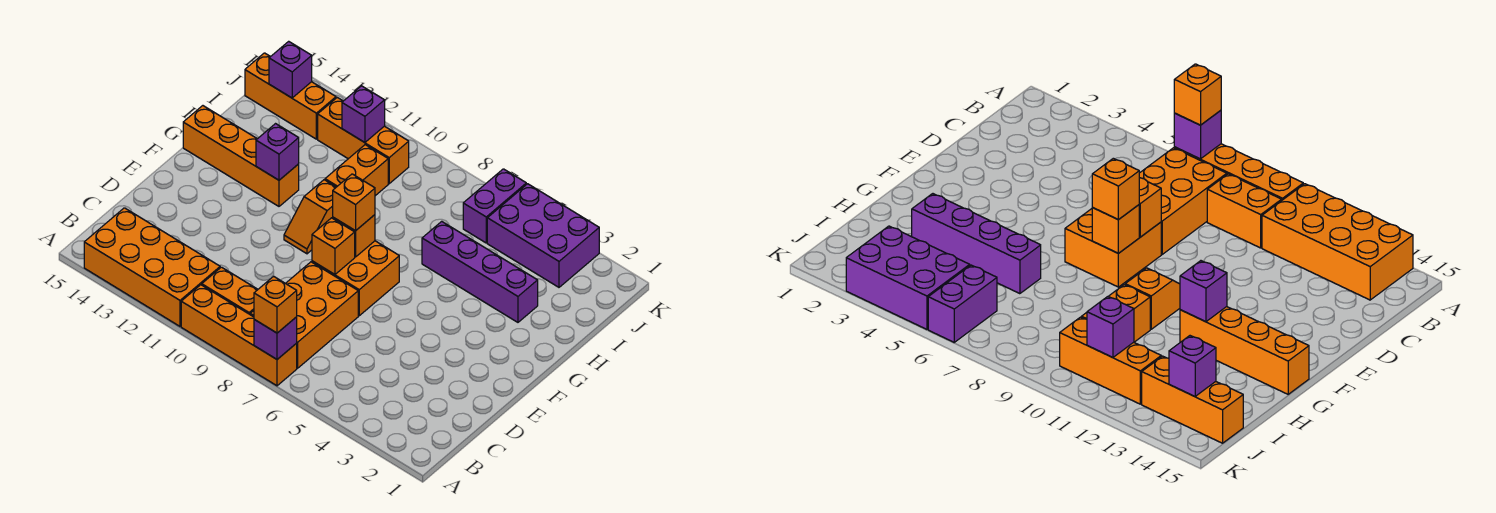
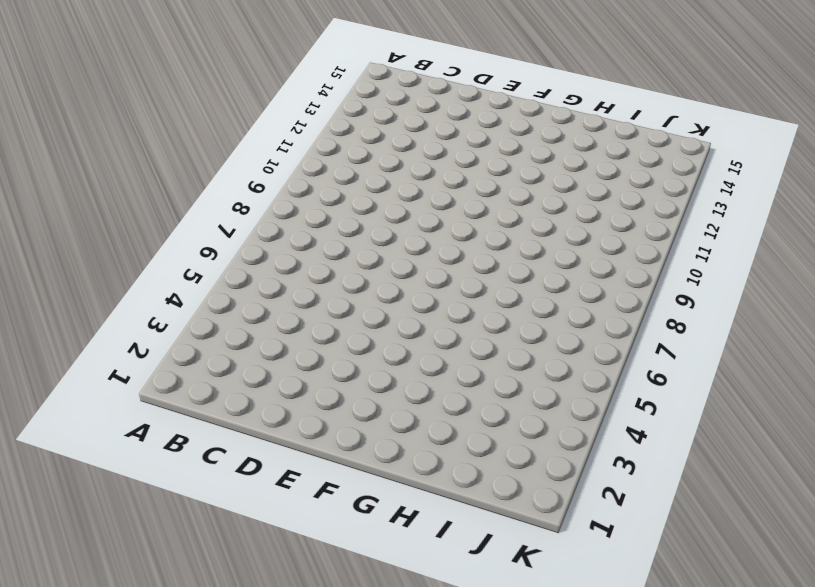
none -> orange 1x4 brick [181,285,297,386]
none -> orange 2x4 brick [84,208,220,326]
none -> orange 2x3 brick [250,262,358,368]

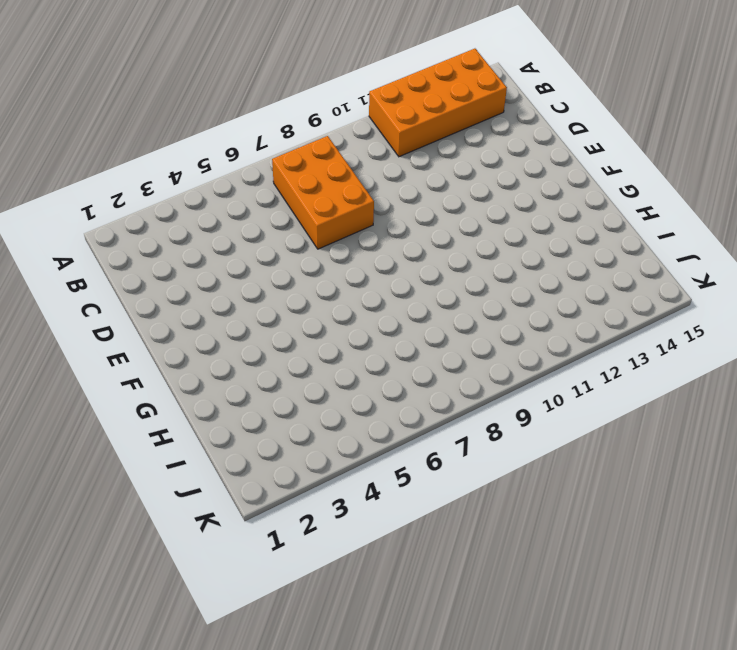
none -> orange 1x4 brick [181,285,297,386]
none -> orange 1x2 brick [202,267,258,314]
none -> orange 2x2 brick [312,241,399,316]

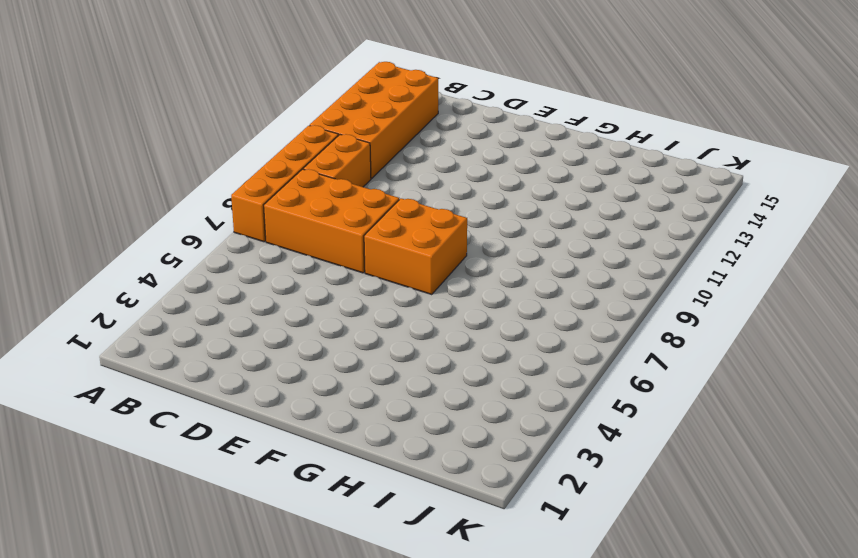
none -> orange 1x2 slope [284,180,336,254]
none -> orange 1x4 brick [183,106,299,206]
none -> purple 1x4 brick [422,221,538,322]

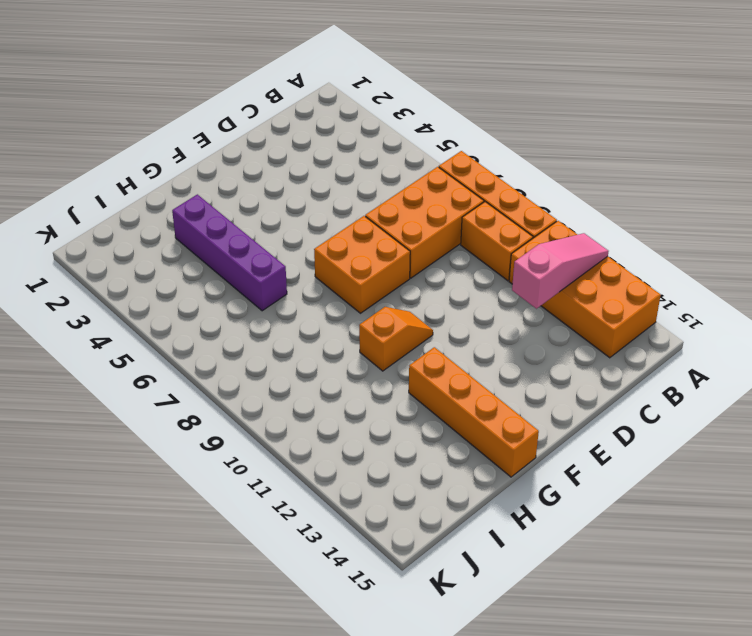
pink 1x3 slope [512,233,609,309] -> none
none -> orange 1x2 brick [325,145,388,196]
none -> purple 2x3 brick [487,184,599,287]
none -> purple 1x2 brick [463,169,526,243]

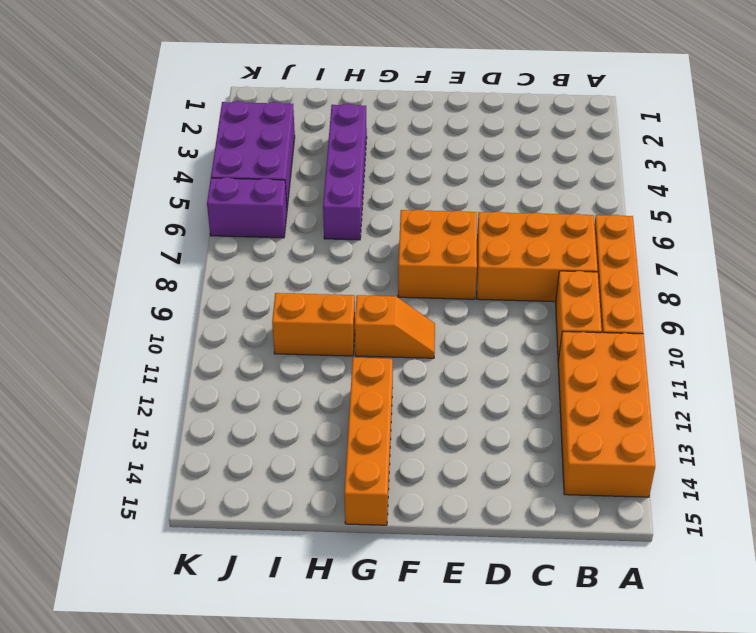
none -> orange 1x3 brick [318,98,409,184]
none -> orange 1x3 brick [245,53,336,139]
none -> purple 1x1 brick [254,317,297,359]

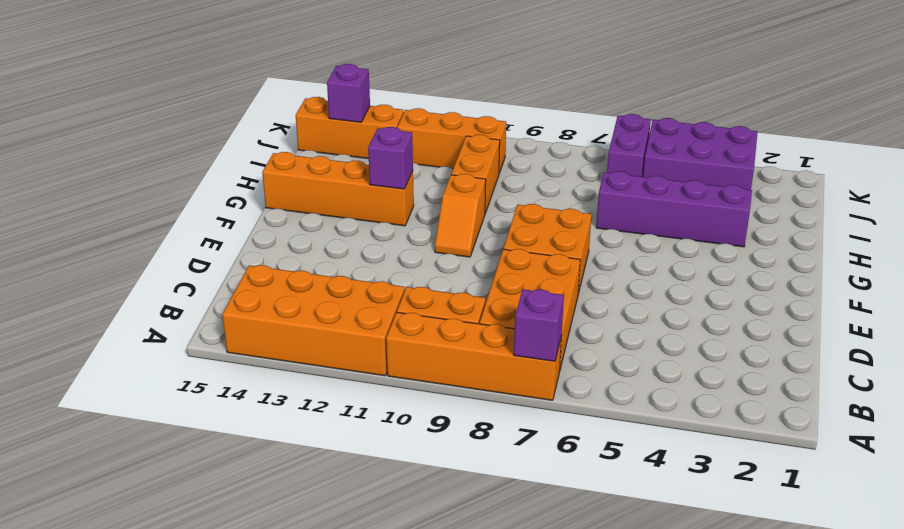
none -> orange 1x1 brick [312,218,355,275]
none -> orange 1x1 brick [333,215,375,257]
none -> purple 1x1 brick [342,86,385,143]

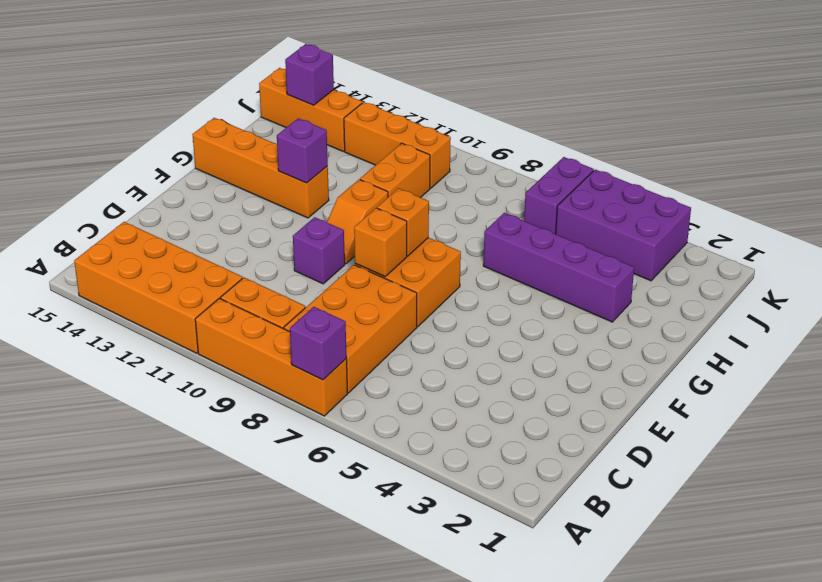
purple 1x1 brick [293,217,345,284] -> purple 1x1 brick moved to [342,86,385,143]
none -> orange 1x1 brick [254,276,297,333]
none -> orange 1x1 brick [333,174,375,231]

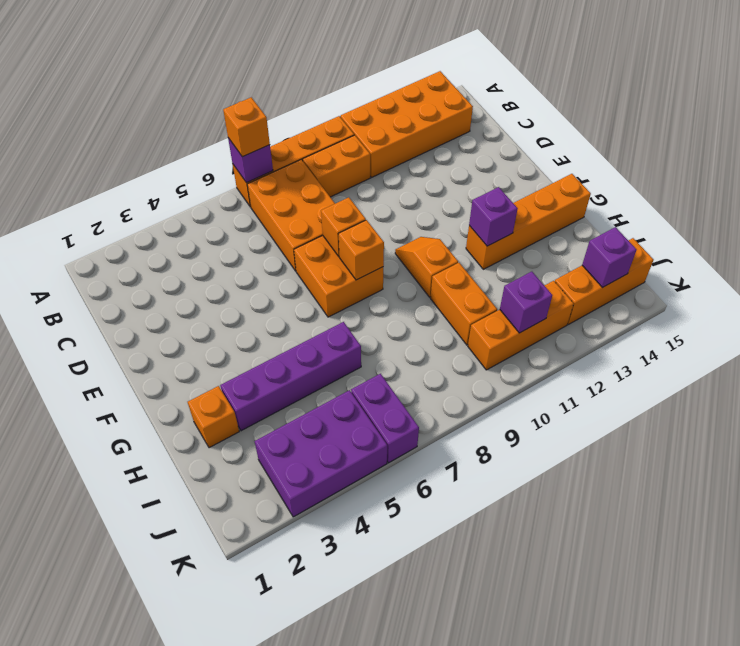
orange 1x1 brick [188,386,239,448] -> orange 1x1 brick moved to [333,174,375,231]

